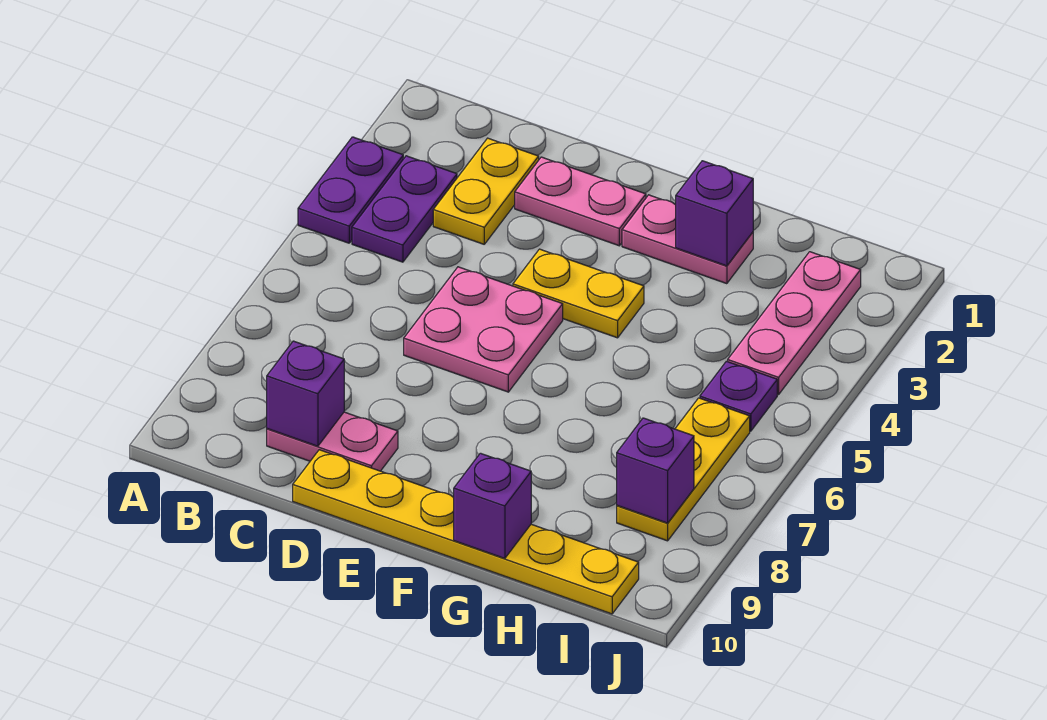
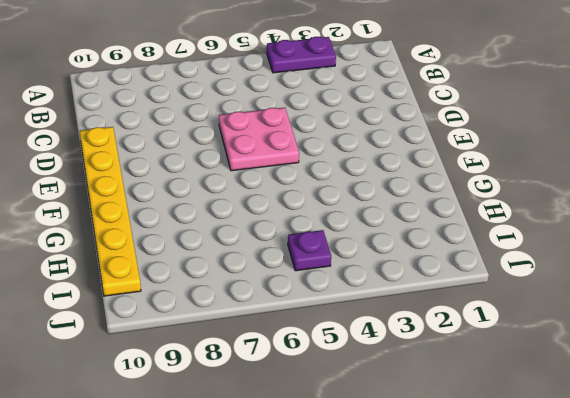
none -> purple 1x2 plate [352,156,457,262]
none -> yellow 1x2 plate [433,138,539,244]
none -> pink 1x2 plate [267,412,398,471]

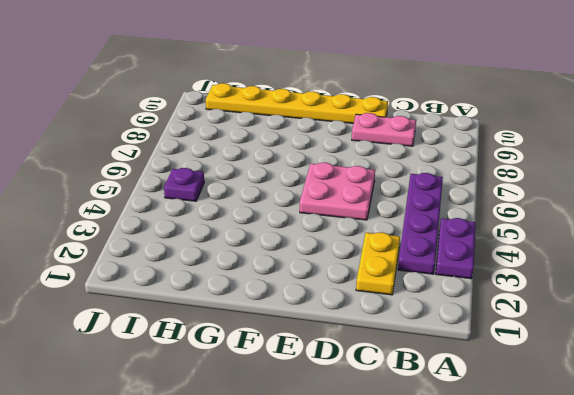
purple 1x4 plate [398,173,443,274] -> purple 1x2 plate [352,156,457,262]
none -> pink 1x2 plate [515,157,646,246]
none -> yellow 1x2 plate [513,249,644,338]
none -> pink 1x2 plate [622,195,753,284]

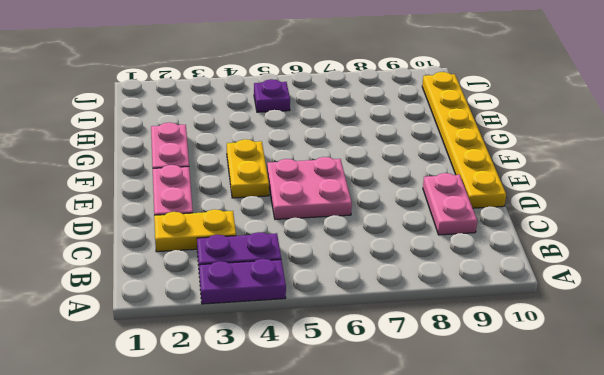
none -> pink 1x3 plate [728,252,861,394]
none -> yellow 1x3 plate [617,398,750,541]
none -> purple 1x1 brick [267,341,344,446]

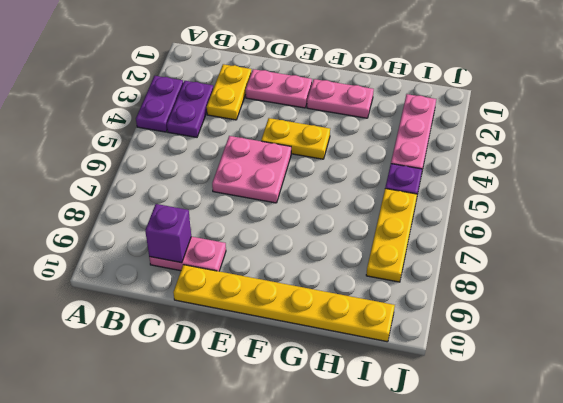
none -> purple 1x1 brick [675,161,753,266]
none -> purple 1x1 brick [454,453,531,558]
none -> purple 1x1 brick [617,418,694,523]

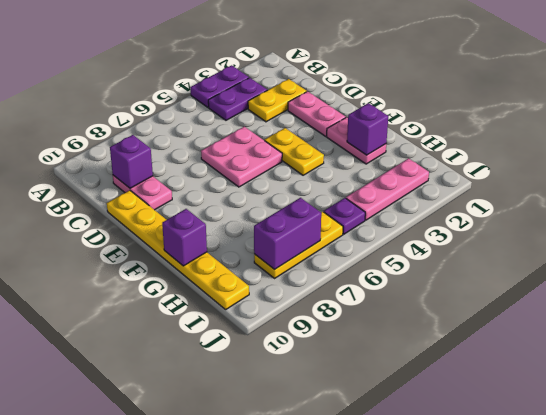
purple 1x2 brick [254,198,321,270] -> purple 1x1 brick [617,418,694,523]

